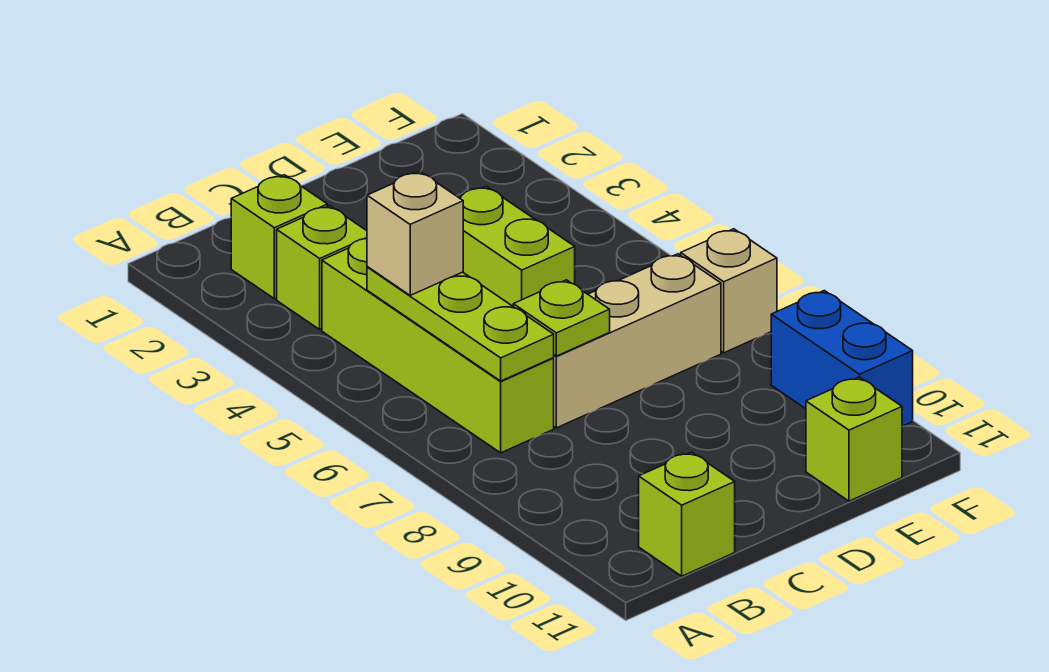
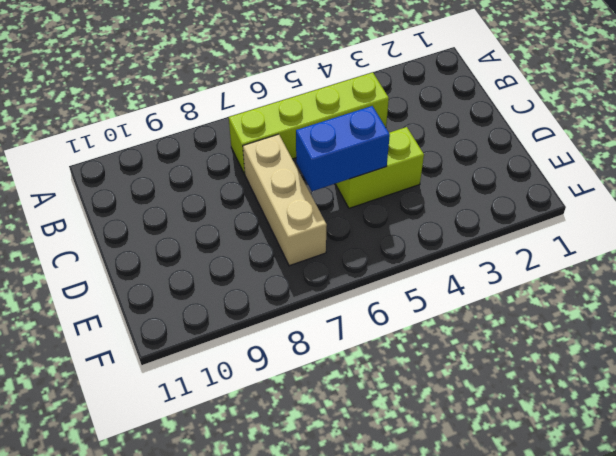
blue 1x2 brick [296,106,390,191] -> blue 1x2 brick moved to [771,291,913,426]
none -> lime 1x1 brick [231,175,327,299]
none -> lime 1x1 brick [277,206,367,329]
none -> lime 1x1 brick [639,452,735,576]

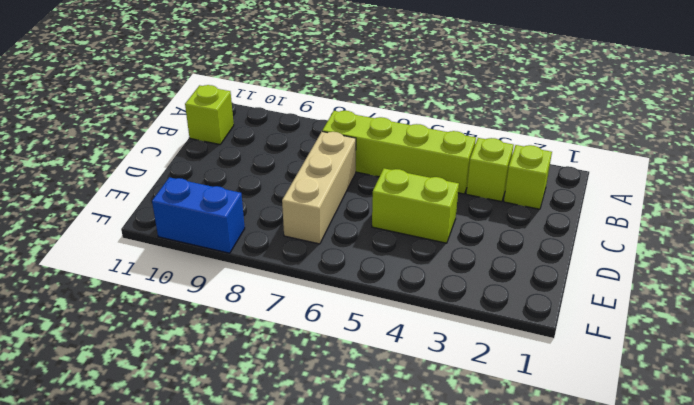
none -> lime 1x1 brick [806,377,902,501]
none -> tan 1x1 brick [681,229,777,353]
none -> lime 1x3 plate [367,267,554,381]

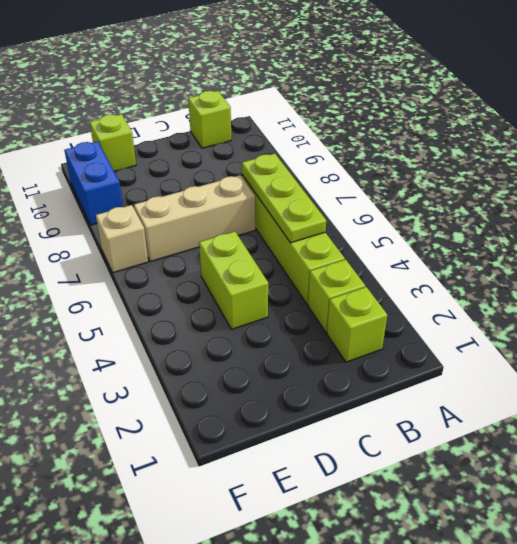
none -> lime 1x1 plate [513,280,610,356]
none -> tan 1x1 brick [367,172,463,295]

